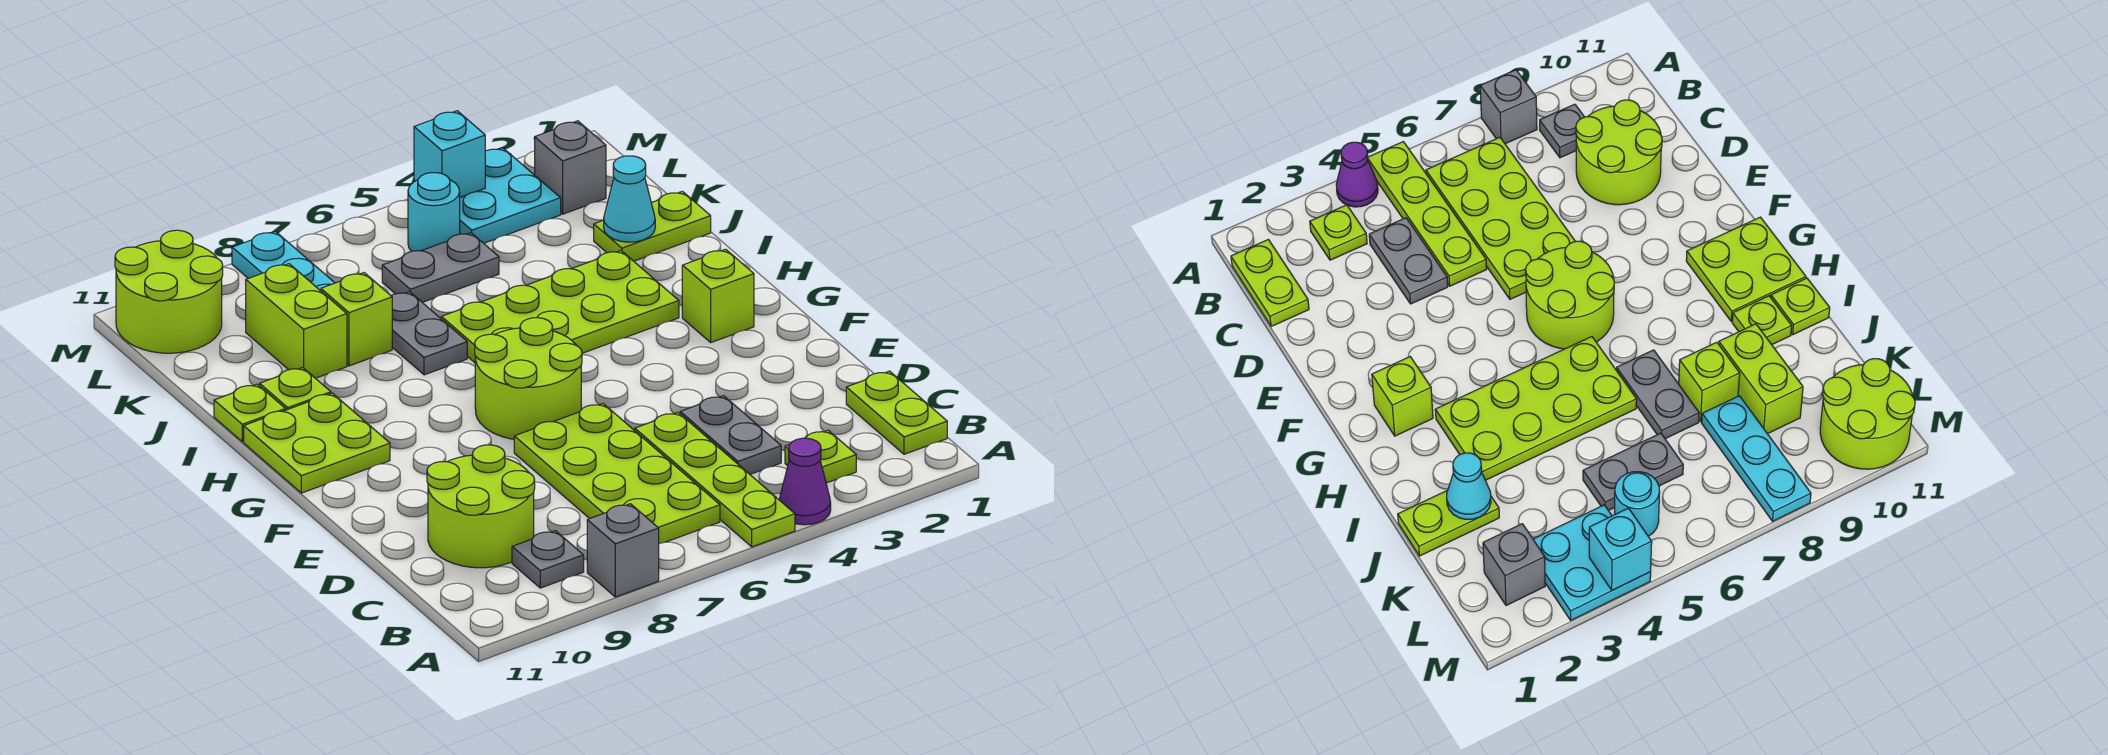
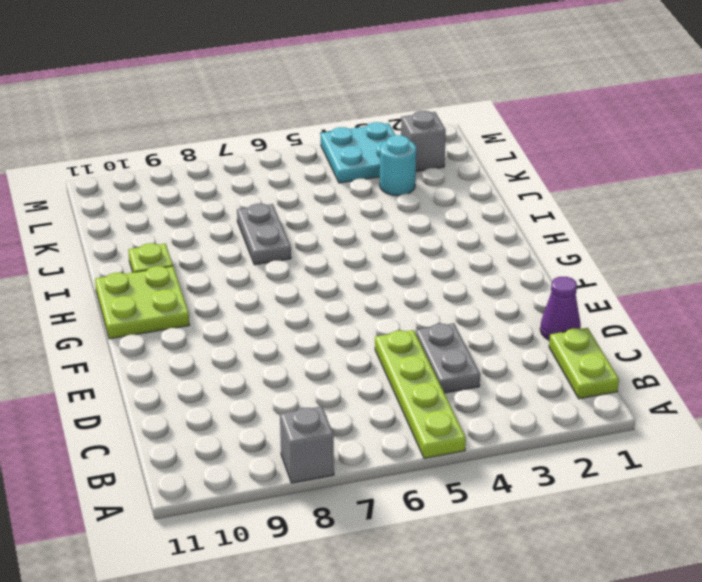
purple 1x1 cone [540,277,581,340] -> purple 1x1 cone moved to [779,438,831,525]
cyan 1x1 round brick [380,135,416,196] -> cyan 1x1 round brick moved to [408,173,460,251]
none -> lime 1x1 plate [785,430,856,483]
none -> lime 2x4 plate [514,403,720,544]
none -> grey 1x1 plate [512,531,584,588]

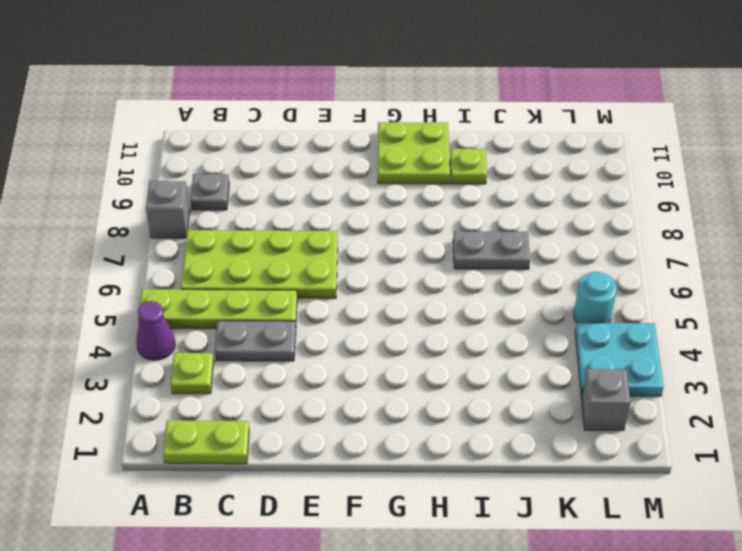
none -> lime 2x2 round brick [427,445,535,568]
none -> lime 2x2 round brick [475,318,582,439]
none -> lime 1x1 brick [682,249,754,342]

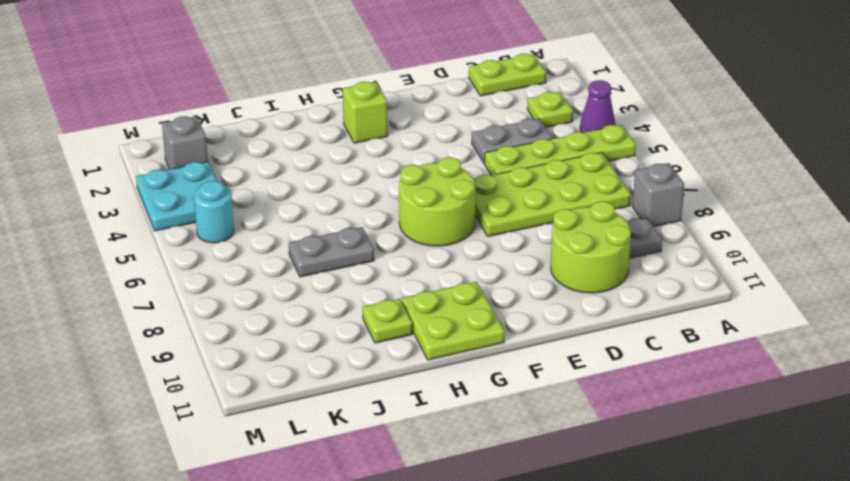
none -> lime 2x4 plate [441,251,679,363]
none -> lime 1x1 plate [214,384,286,442]
none -> lime 1x2 plate [594,191,711,261]

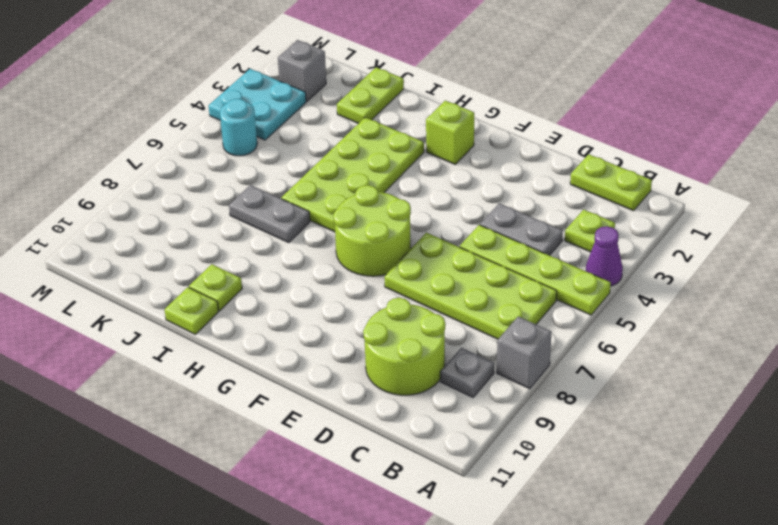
none -> lime 2x2 plate [244,393,390,493]
none -> lime 1x1 brick [321,273,392,366]
none -> lime 1x2 brick [246,264,347,378]

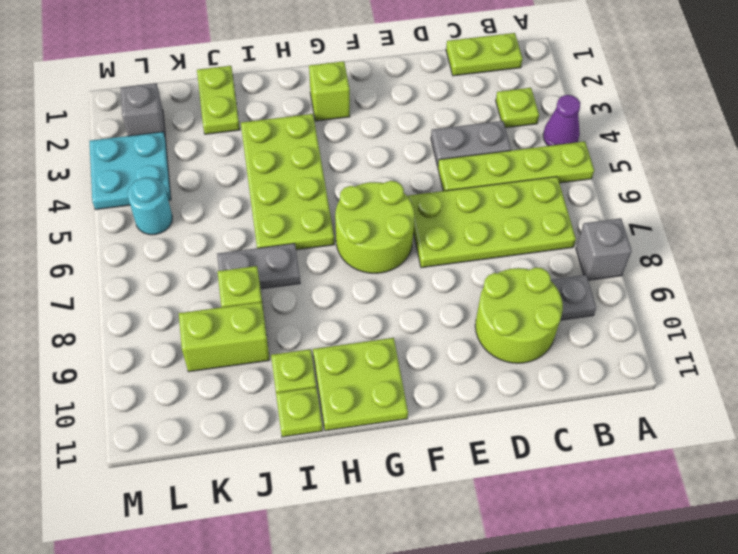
none -> grey 1x2 plate [382,233,499,302]
none -> cyan 1x3 plate [232,231,334,291]
none -> lime 2x2 round brick [115,230,223,353]

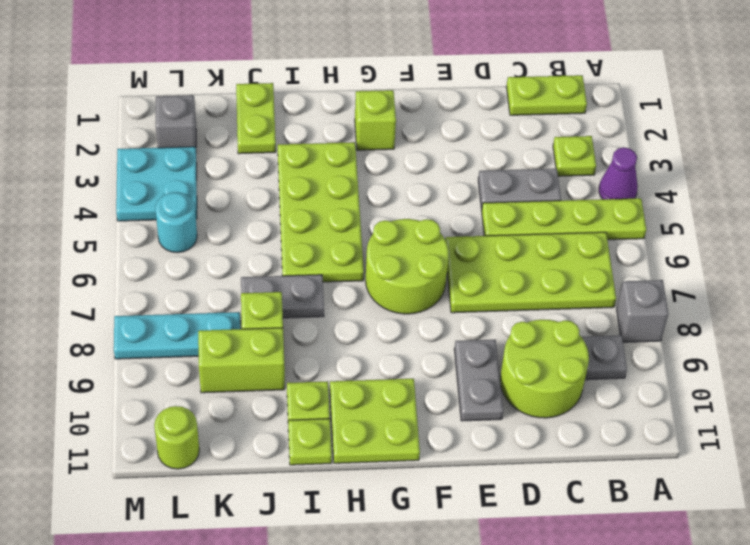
grey 1x2 plate [454,340,503,421] -> grey 1x2 plate moved to [382,233,499,302]
lime 1x1 round brick [154,406,199,469] -> lime 2x2 round brick [115,230,223,353]
none -> cyan 1x1 cone [604,156,655,242]
none -> cyan 1x1 brick [414,111,485,197]

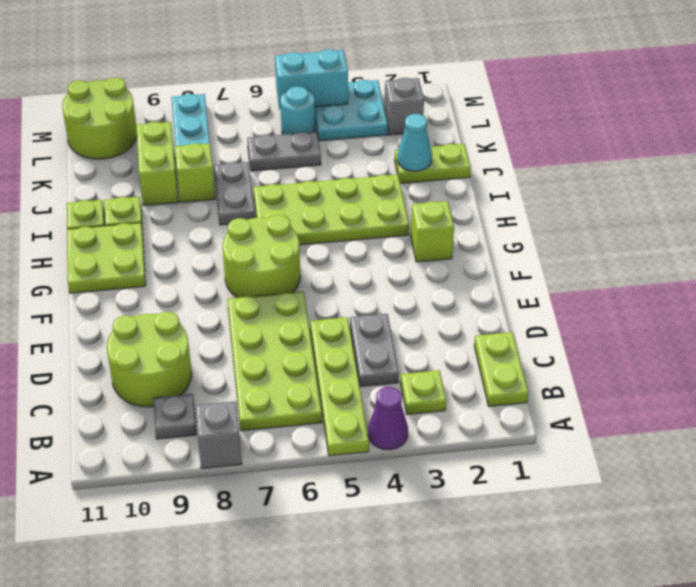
cyan 1x2 brick [275,49,348,110] -> cyan 1x1 brick [414,111,485,197]

